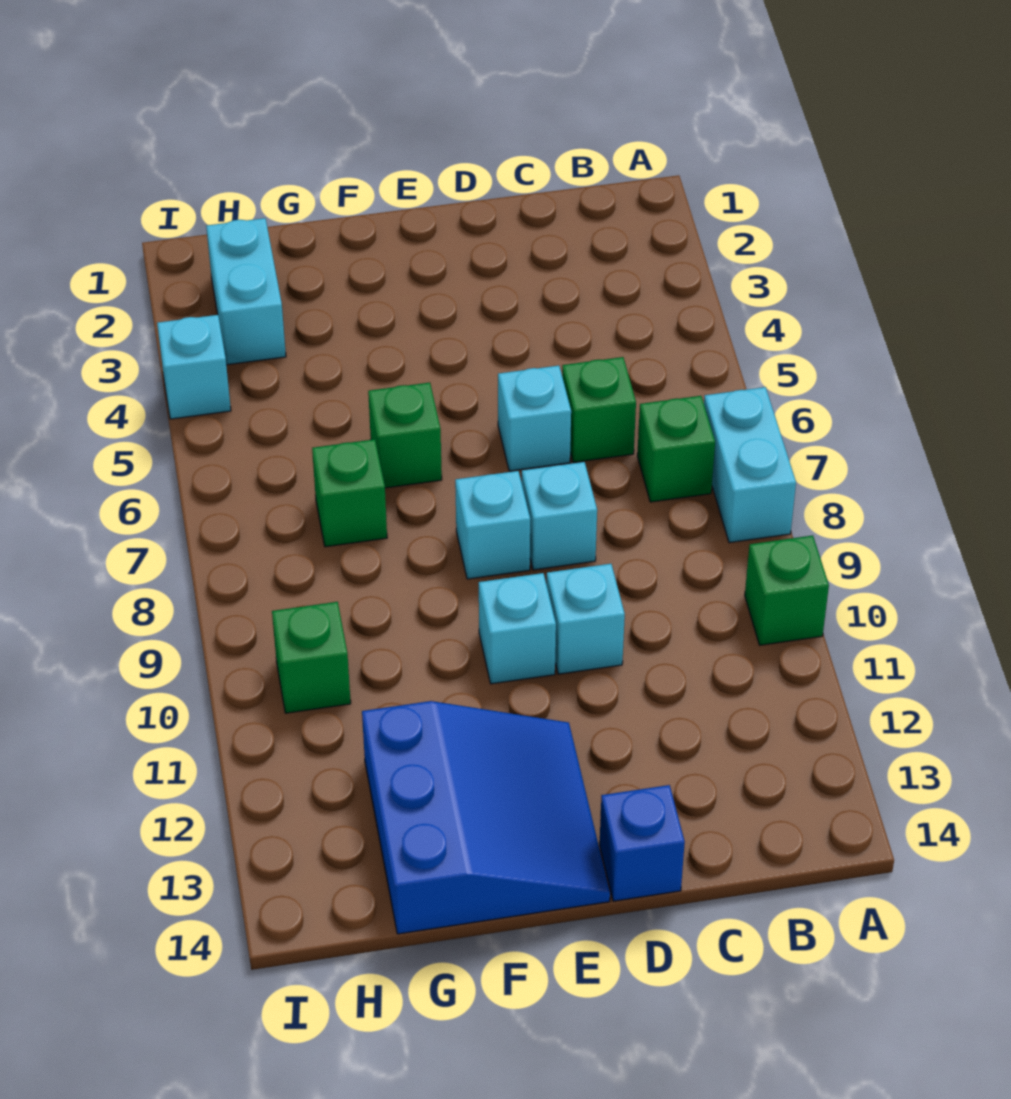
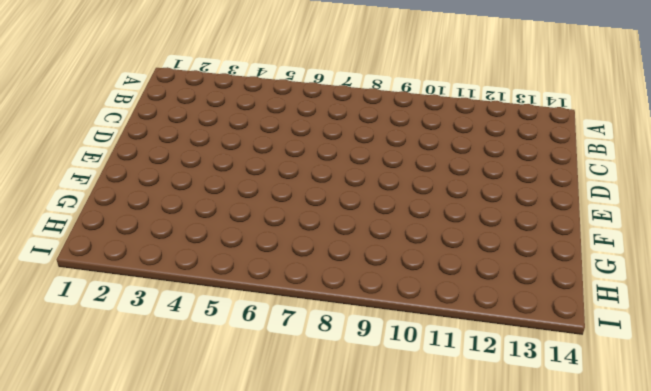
none -> cyan 1x2 brick [704,387,796,543]
none -> green 1x1 brick [745,535,829,645]
none -> green 1x1 brick [637,396,715,502]

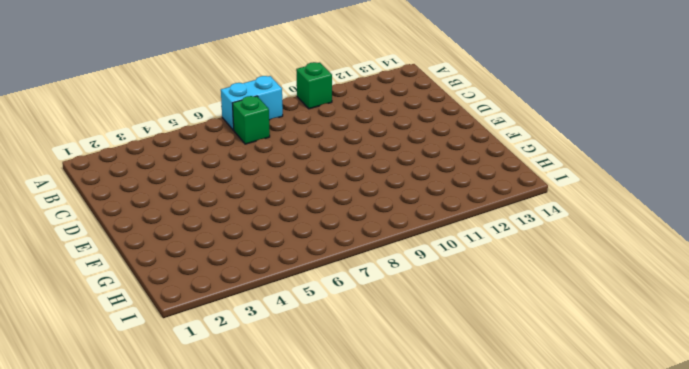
none -> green 1x1 brick [562,357,636,462]
none -> cyan 1x1 brick [498,366,571,471]
none -> cyan 1x1 brick [522,462,597,570]

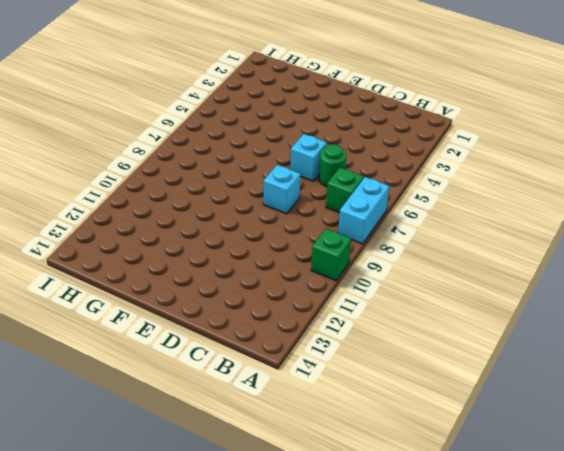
green 1x1 round brick [319,144,346,186] -> green 1x1 brick [562,357,636,462]
none -> cyan 1x1 brick [547,564,625,674]
none -> blue 1x1 brick [599,785,685,901]
none -> cyan 1x1 brick [455,471,530,579]

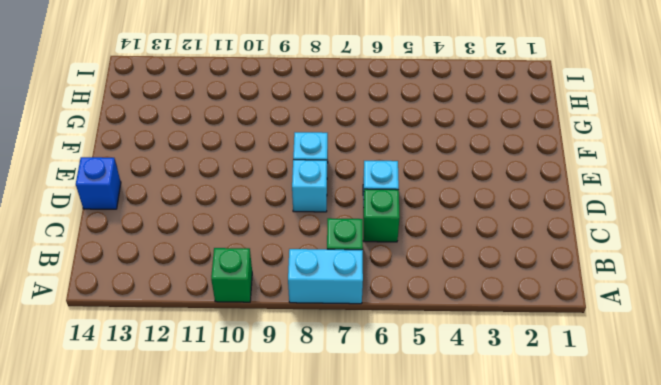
none -> cyan 1x1 brick [547,564,625,674]
none -> cyan 1x1 brick [479,573,556,684]
none -> blue 3x3 slope [362,701,610,934]

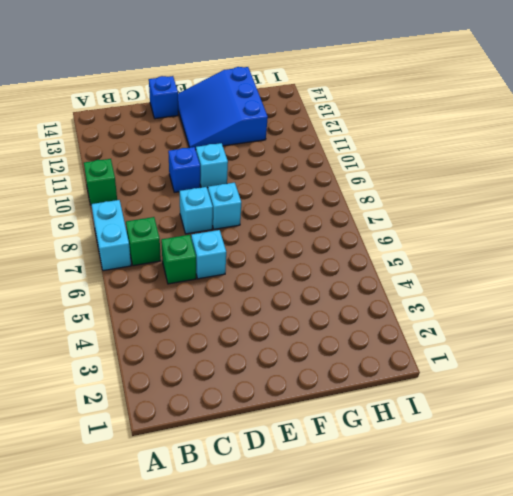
blue 1x1 brick [168,147,200,192] -> cyan 1x1 brick [547,564,625,674]
none -> green 1x1 brick [368,383,442,488]
none -> green 1x1 brick [312,439,387,547]
none -> cyan 1x2 brick [206,218,286,365]

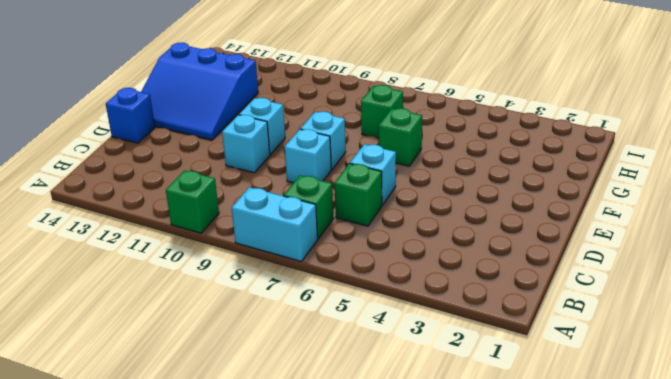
none -> cyan 1x2 brick [206,218,286,365]
none -> green 1x1 brick [272,602,351,713]
none -> cyan 1x1 brick [157,315,231,419]

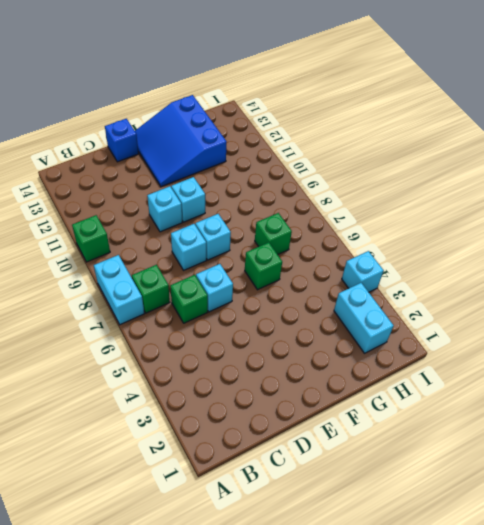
none -> green 1x1 brick [272,602,351,713]

